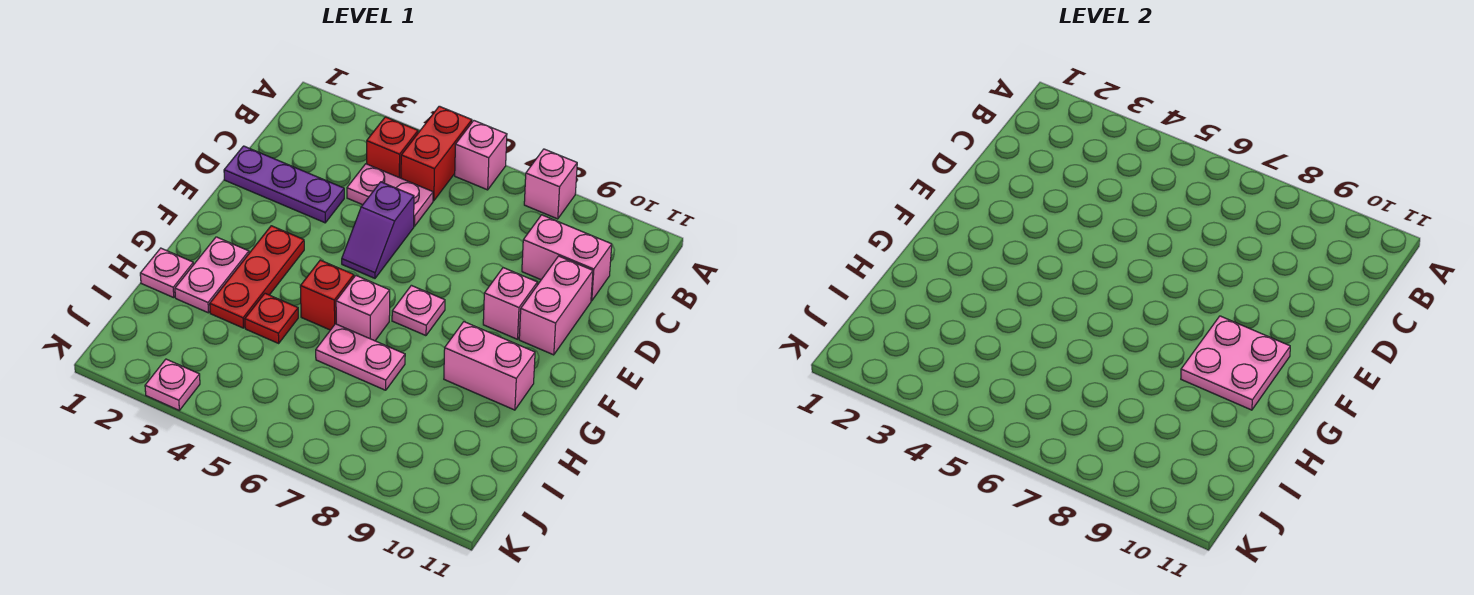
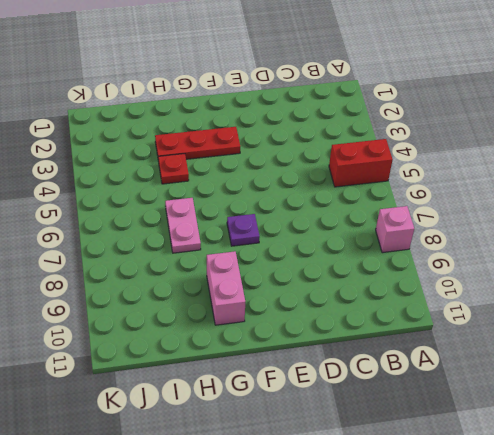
purple 1x1 plate [227,214,260,246] -> pink 1x1 plate [392,285,445,336]
none -> pink 1x1 brick [455,121,507,190]
none -> red 1x1 brick [367,117,418,178]
none -> pink 1x2 plate [347,164,433,226]

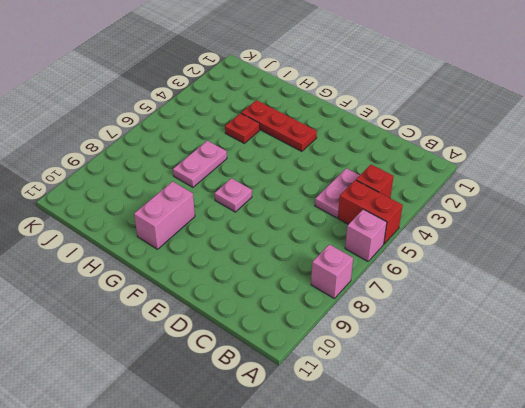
none -> pink 1x2 brick [522,215,612,301]
none -> purple 1x3 plate [224,146,344,223]
none -> purple 1x2 slope [342,182,414,278]

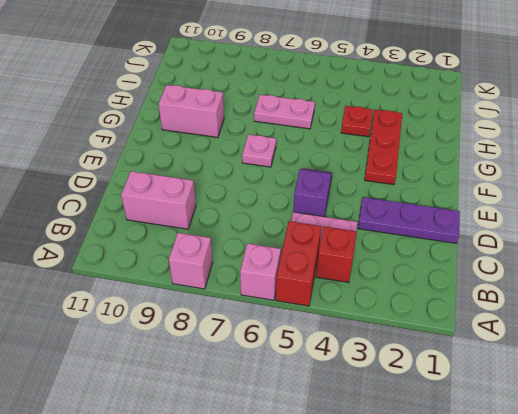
none -> pink 1x2 brick [519,256,593,355]
none -> pink 1x1 brick [483,268,537,339]
none -> pink 1x2 plate [175,237,249,313]

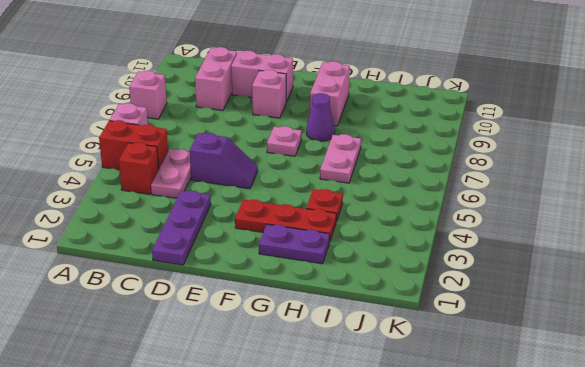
purple 1x2 plate [259,224,330,264] -> pink 1x2 plate [175,237,249,313]
purple 1x1 cone [306,93,335,141] -> none
none -> red 1x1 brick [300,260,354,330]
none -> pink 1x1 brick [336,276,390,341]
none -> pink 1x1 plate [140,248,194,298]

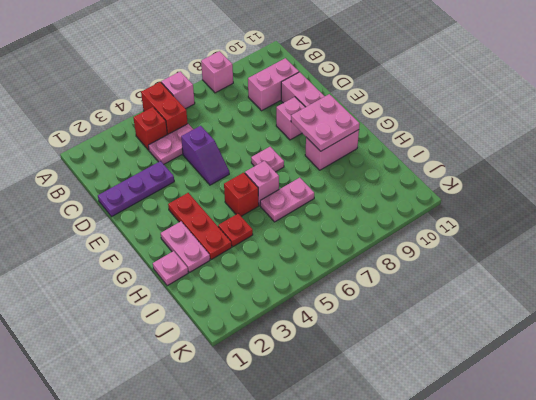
none -> pink 1x1 plate [145,359,200,410]

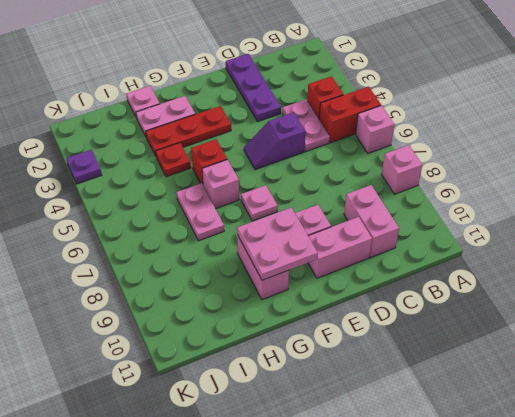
purple 1x1 plate [66,150,102,184] -> pink 1x1 plate [145,359,200,410]

